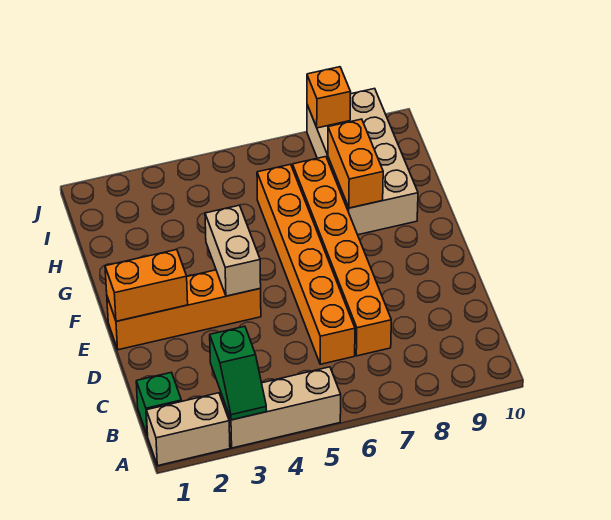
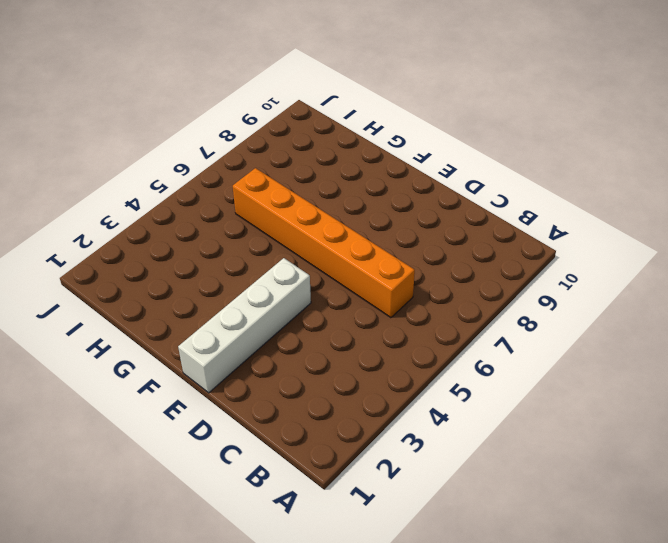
white 1x4 brick [178,258,311,393] -> orange 1x4 brick [107,270,261,350]
none -> tan 1x2 brick [146,393,230,466]
none -> tan 1x3 brick [221,367,341,448]
none -> green 1x1 brick [136,372,181,436]

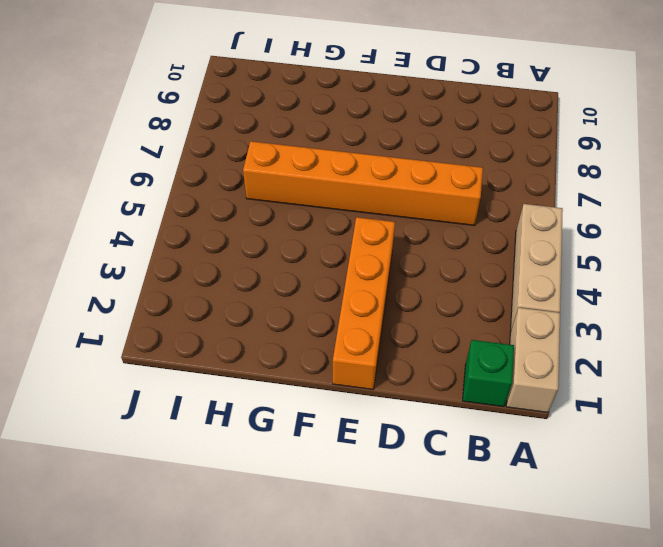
none -> orange 1x6 brick [293,157,391,356]
none -> tan 2x4 brick [307,89,418,235]
none -> green 1x2 slope [210,326,267,420]

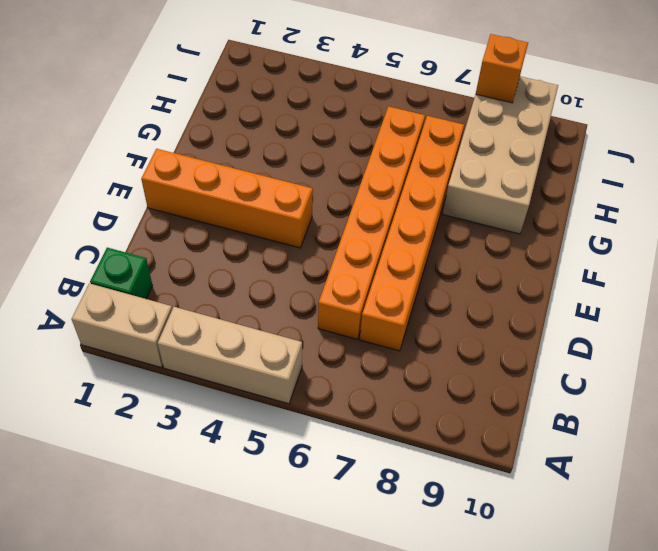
none -> green 1x2 slope [210,326,267,420]
none -> orange 1x2 brick [105,250,188,321]
none -> tan 1x2 brick [205,205,261,296]

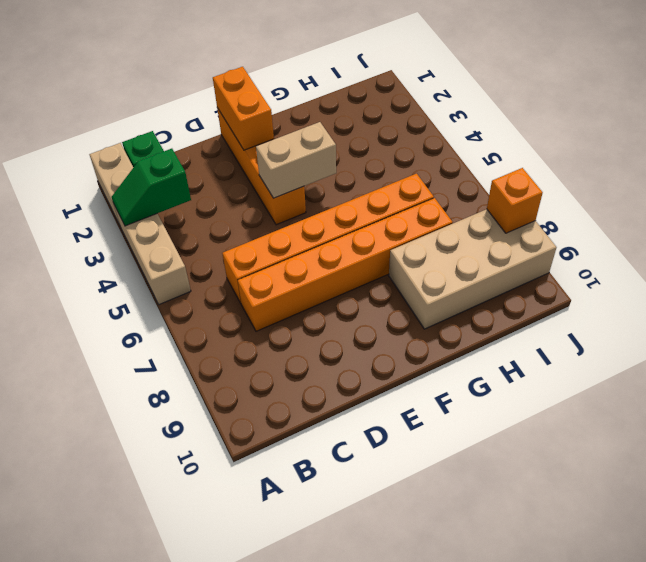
none -> orange 1x2 brick [328,119,383,208]

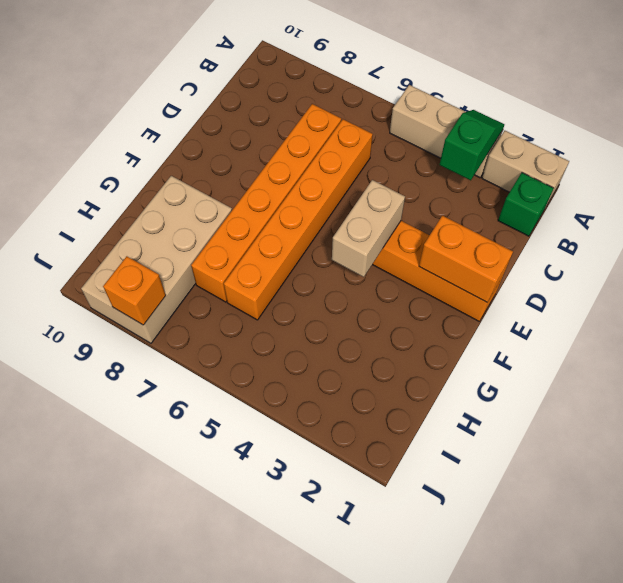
none -> orange 1x2 brick [328,119,383,208]

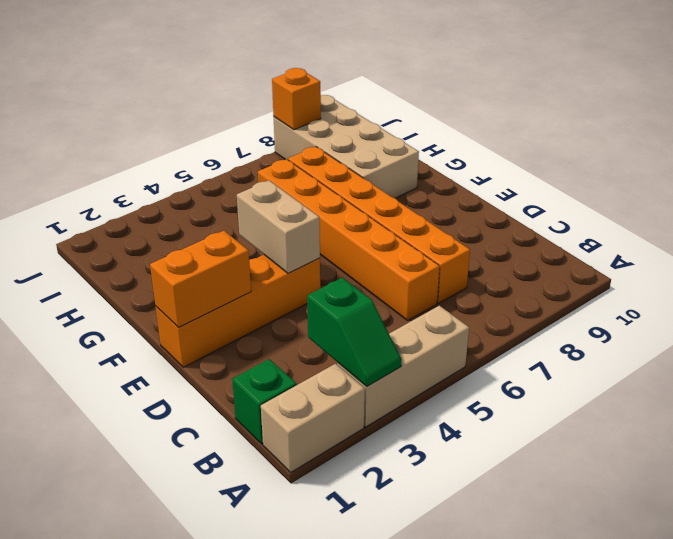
none -> orange 1x2 brick [328,119,383,208]

